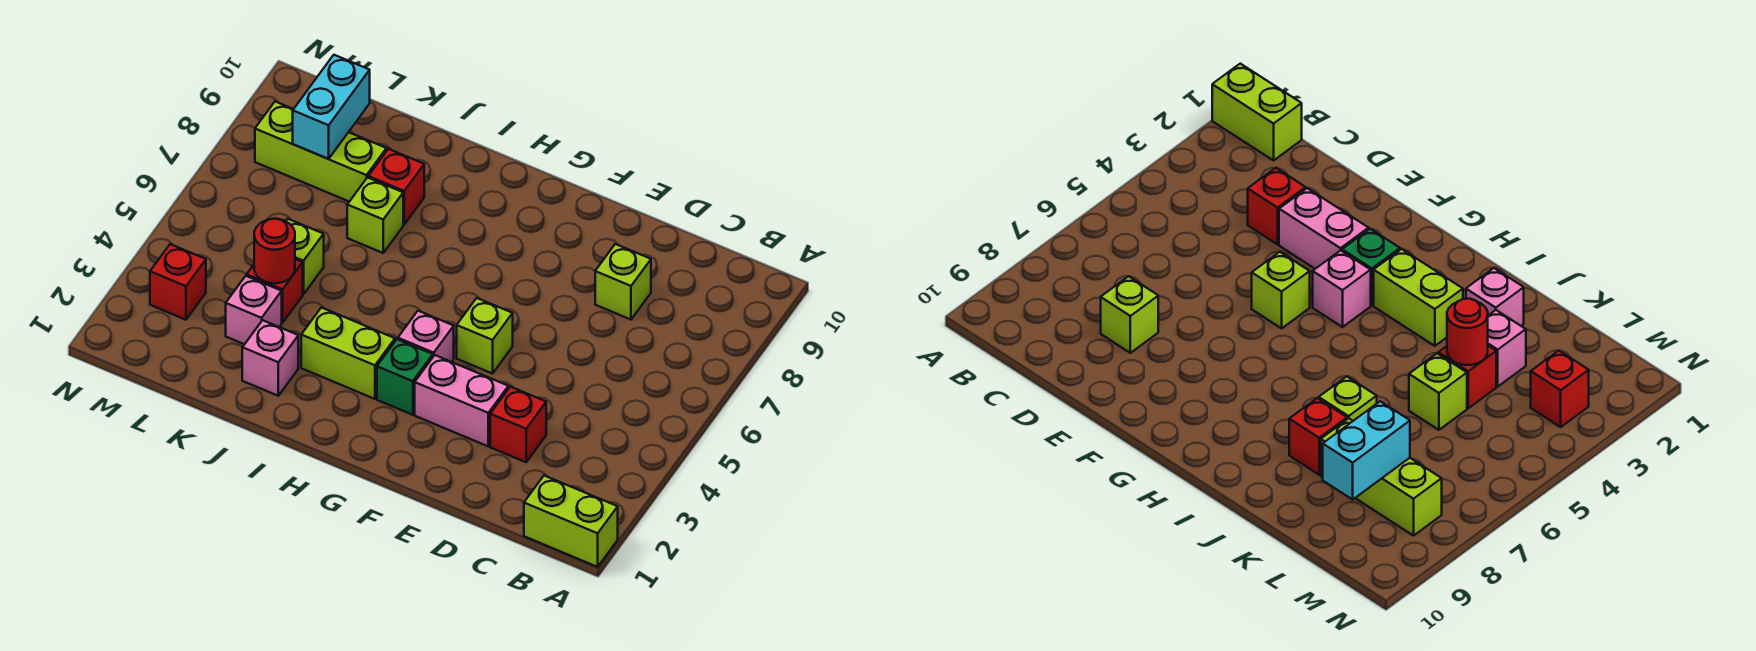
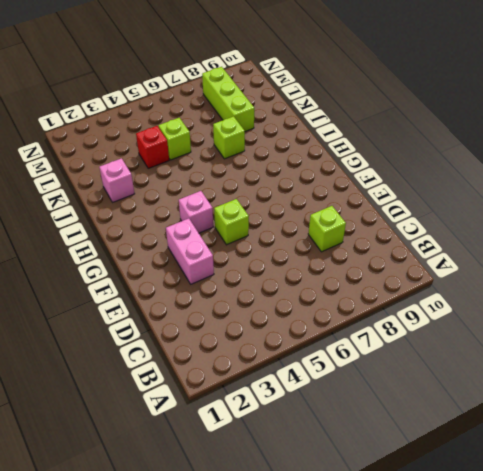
none -> lime 1x2 brick [524,476,618,567]
none -> red 1x1 brick [490,387,546,462]
none -> green 1x1 brick [377,339,433,415]

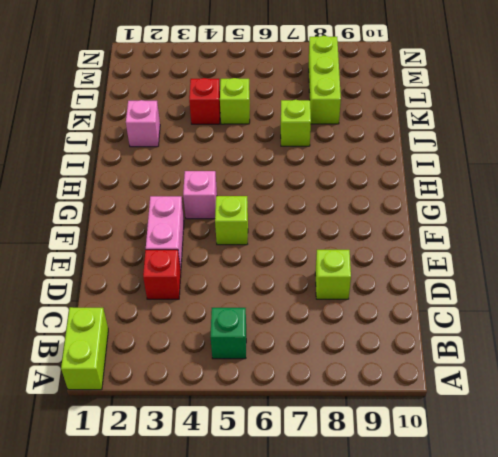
green 1x1 brick [210,308,246,359] -> green 1x1 brick moved to [377,339,433,415]
none -> lime 1x2 brick [301,307,395,399]
none -> red 1x1 brick [368,149,424,224]
none -> pink 1x1 brick [226,276,282,344]

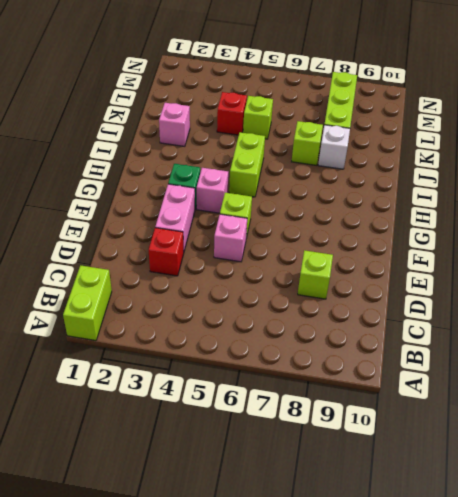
pink 1x1 brick [214,214,247,262] -> pink 1x1 brick moved to [226,276,282,344]
lime 1x2 brick [229,132,265,197] -> lime 1x2 brick moved to [301,307,395,399]
white 1x1 brick [318,125,350,169] -> red 1x1 brick [368,149,424,224]
none -> red 1x1 brick [150,244,206,320]
none -> red 1x1 round brick [254,219,295,283]
none -> cyan 1x2 brick [293,55,370,159]

